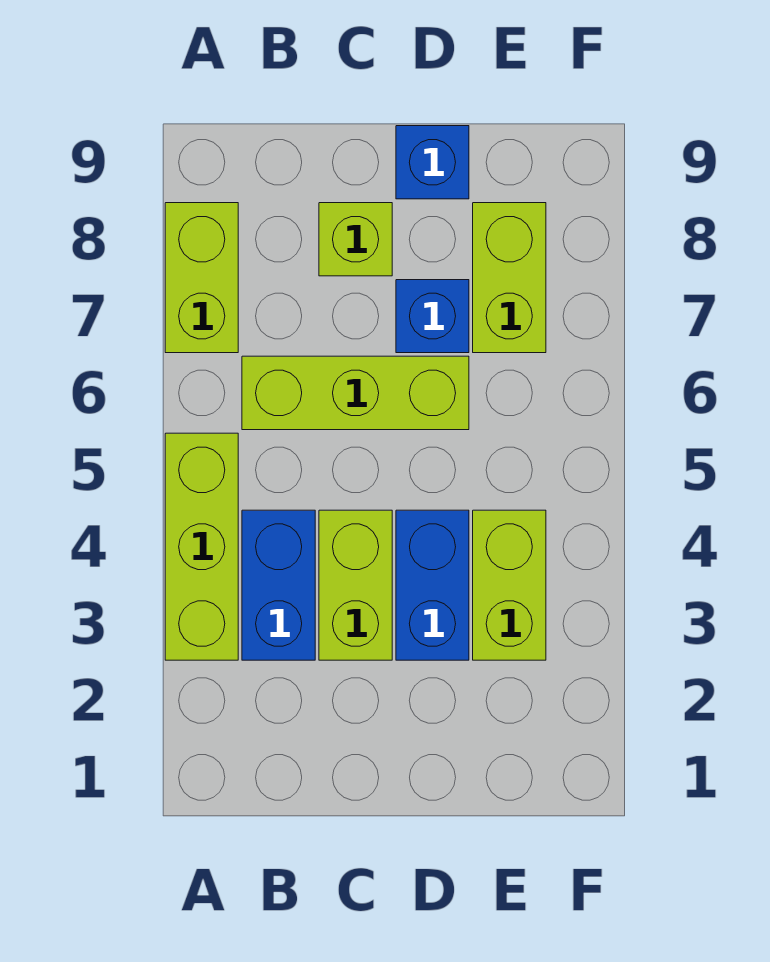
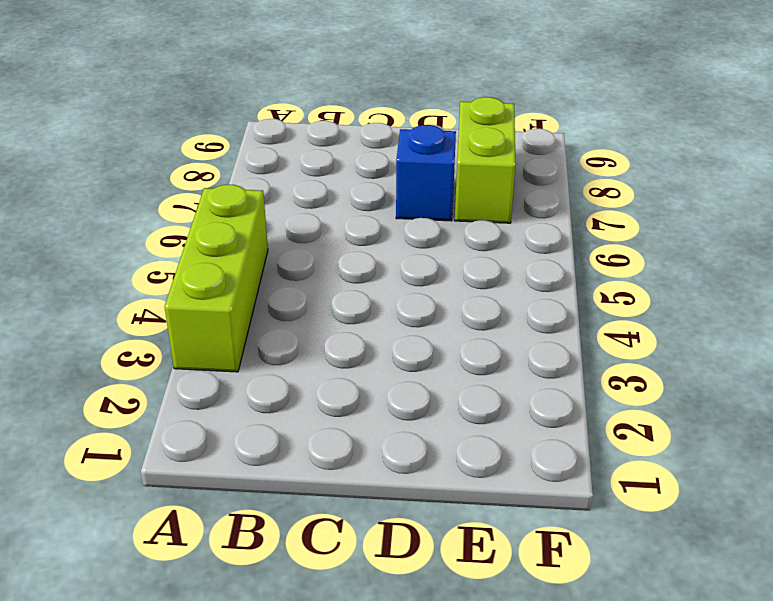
none -> lime 1x2 brick [165,203,238,353]
none -> blue 1x2 brick [242,510,315,660]

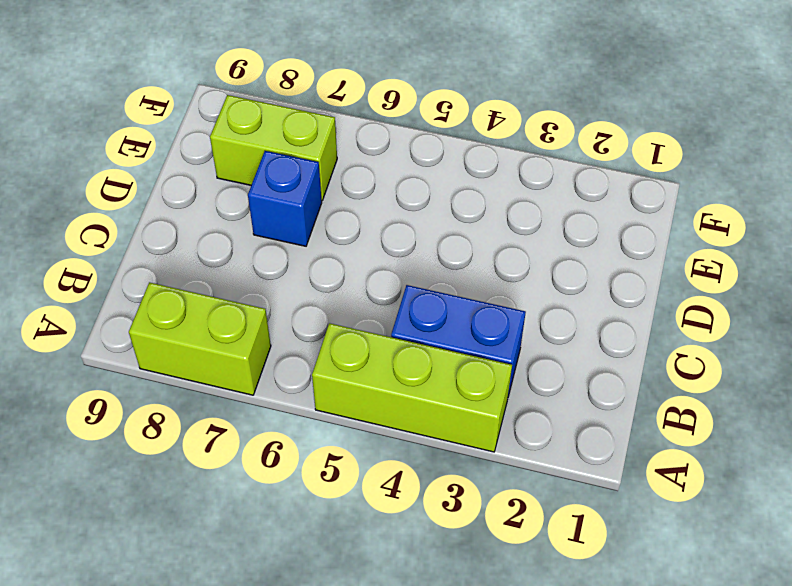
none -> lime 1x3 brick [242,356,469,430]
none -> lime 1x2 brick [319,510,392,660]

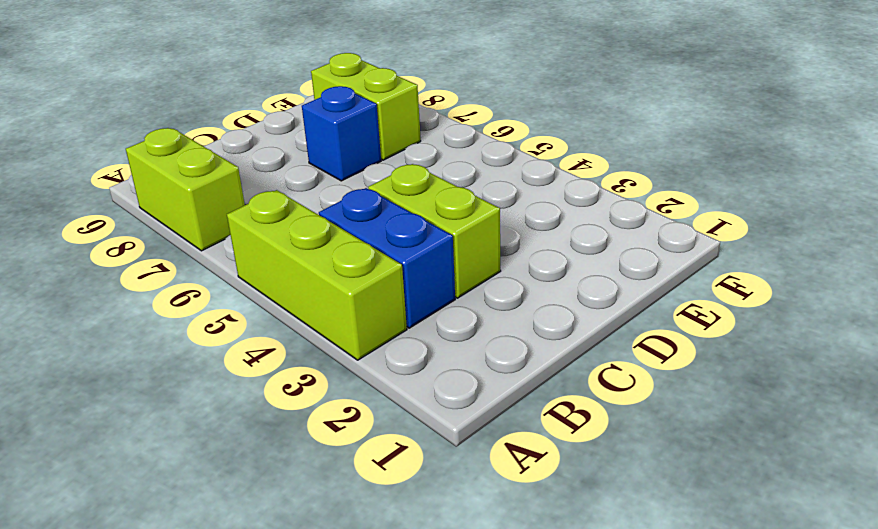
none -> lime 1x3 brick [242,356,469,430]
none -> lime 1x1 brick [319,203,392,276]

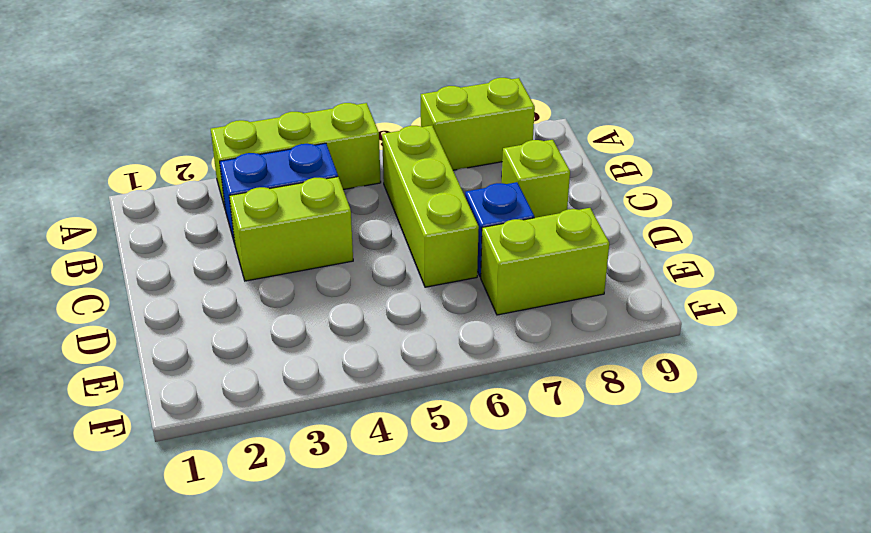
none -> blue 1x2 brick [396,510,469,660]
none -> blue 1x1 brick [396,126,469,199]

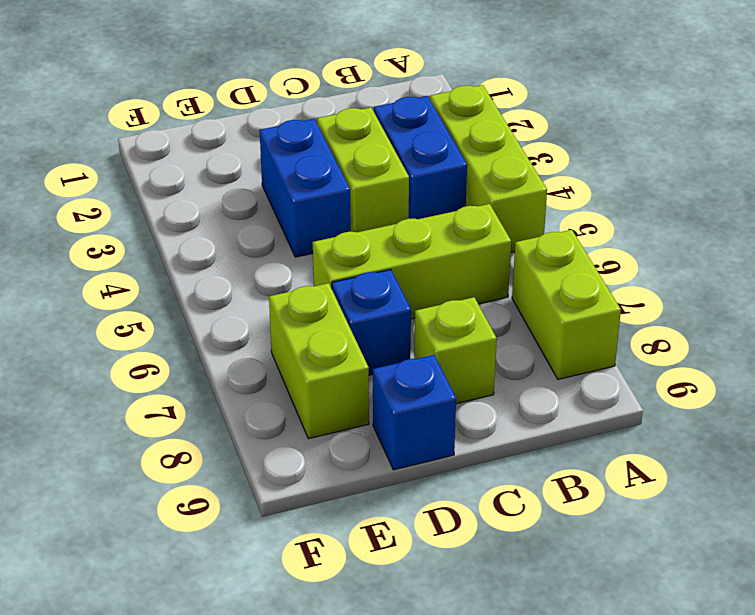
none -> lime 1x2 brick [473,510,546,660]

